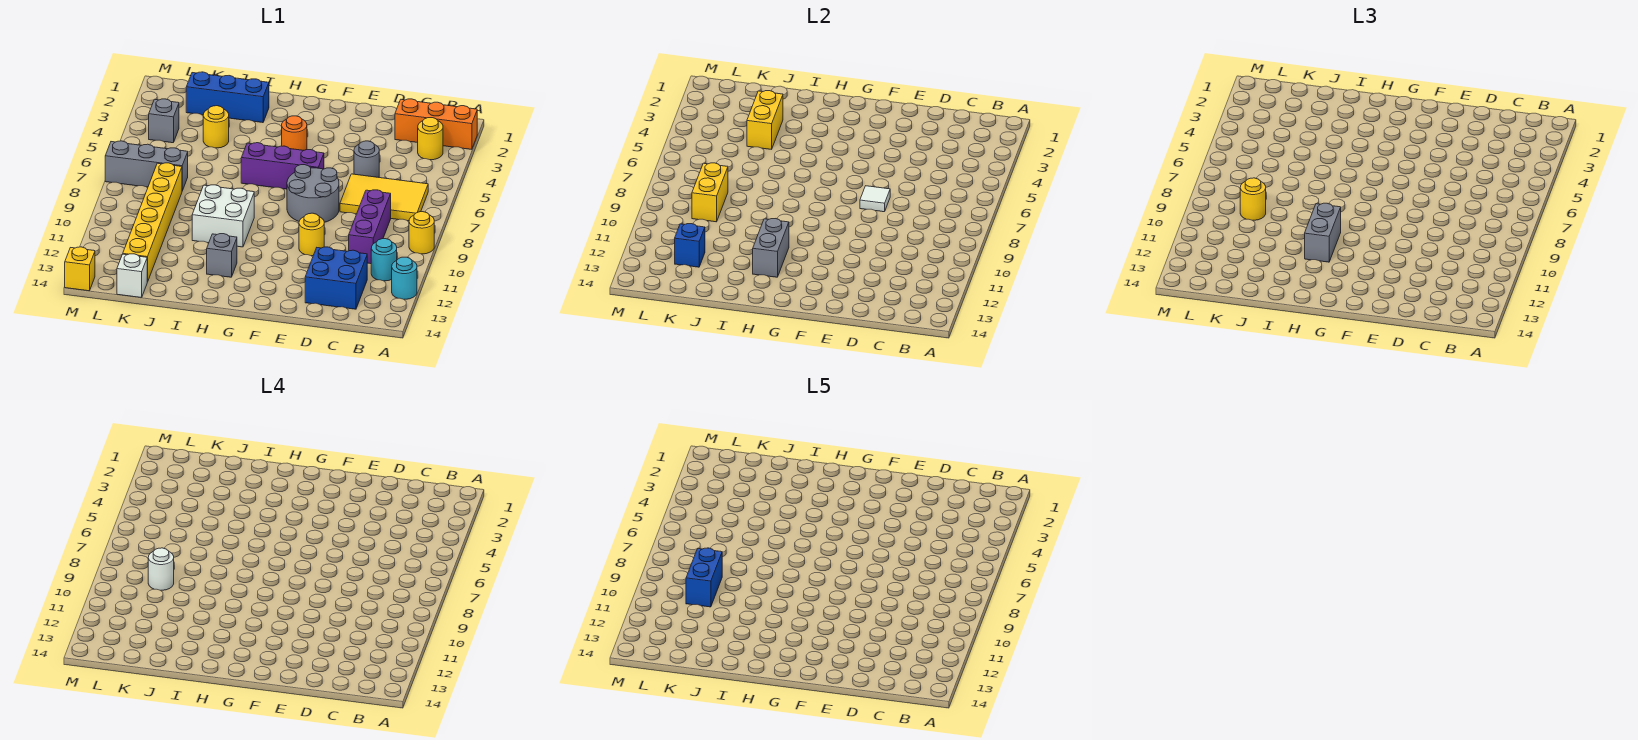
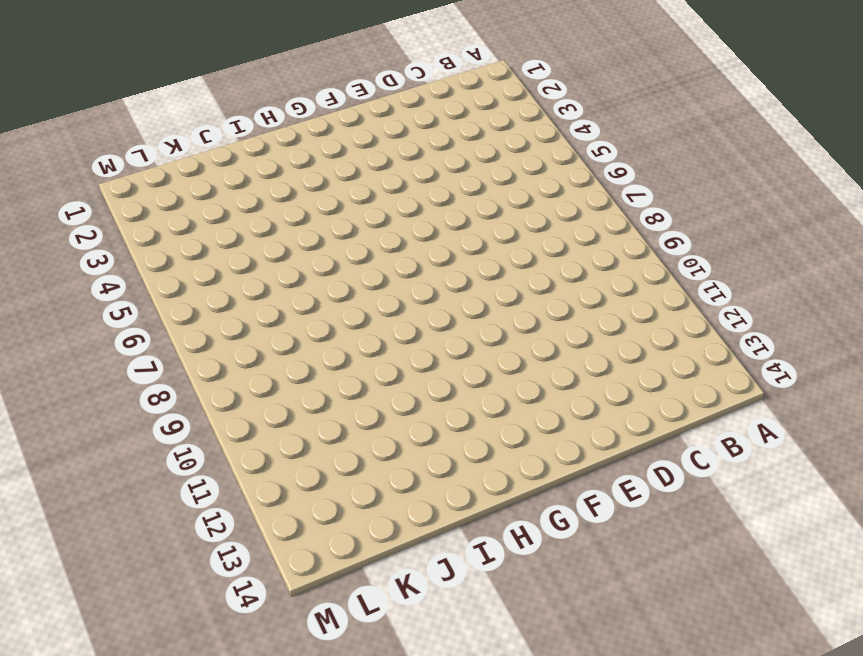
none -> orange 1x3 brick [395,99,477,149]
none -> yellow 1x1 round brick [409,212,434,254]
none -> cyan 1x1 round brick [392,257,417,299]
none -> yellow 1x1 round brick [418,118,443,160]

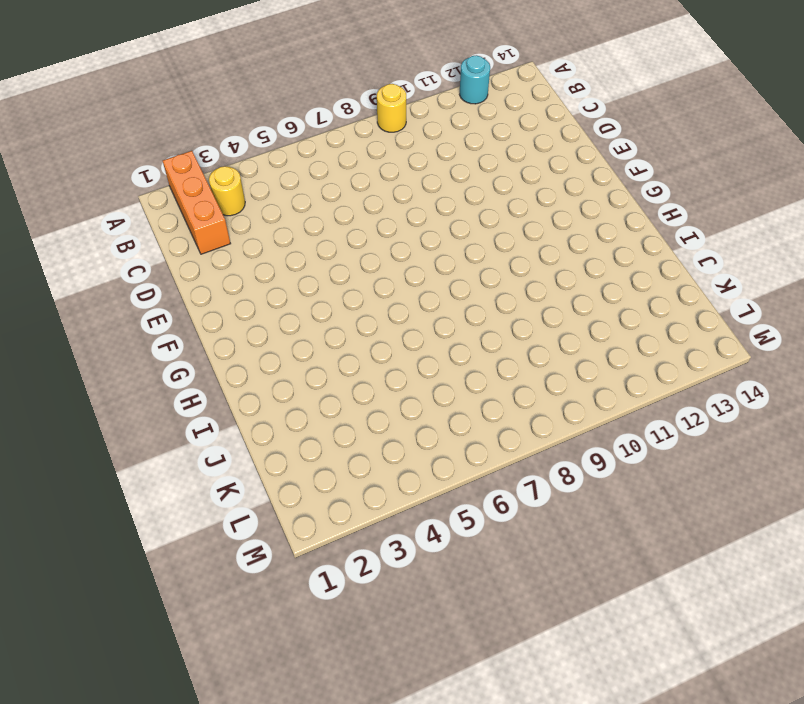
none -> yellow 2x3 tile [340,174,428,221]
none -> cyan 1x1 round brick [371,239,397,281]
none -> purple 1x3 brick [349,190,391,264]
none -> blue 2x2 brick [305,247,367,309]

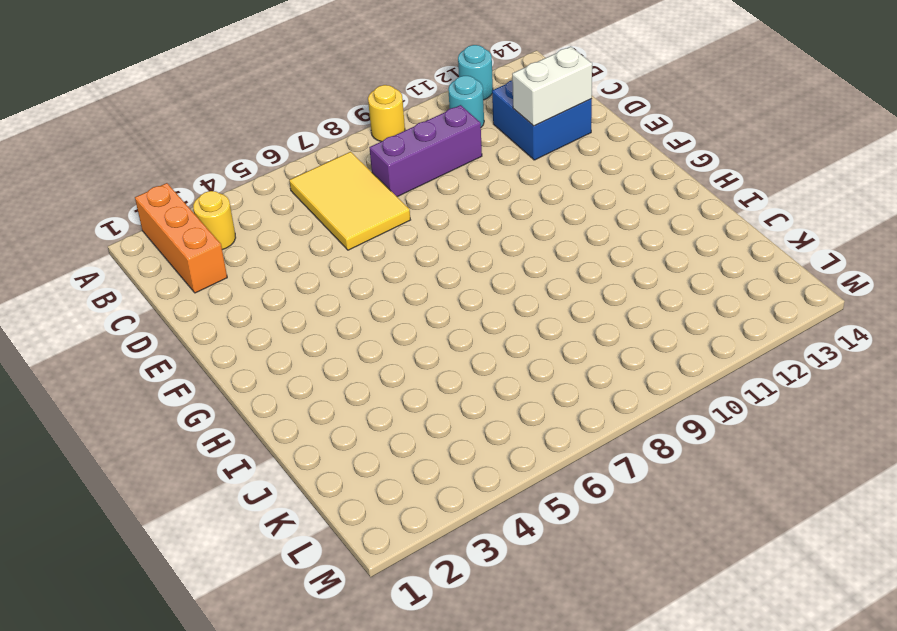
white 1x2 brick [512,47,592,126] -> none
none -> grey 1x1 round brick [354,141,379,177]
none -> grey 2x2 round brick [287,165,339,222]
none -> yellow 1x1 round brick [299,213,324,256]
none -> purple 1x3 brick [241,143,324,189]

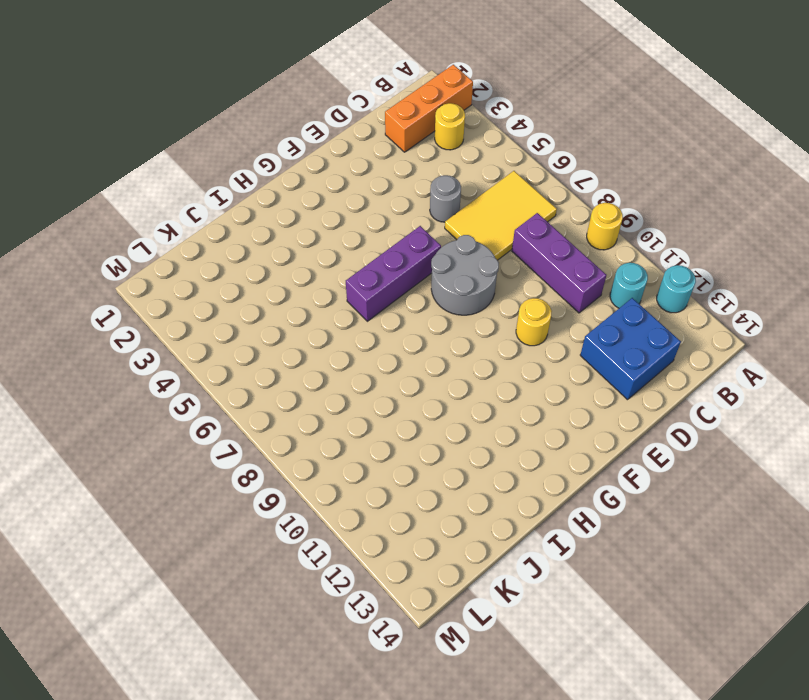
none -> orange 1x1 round brick [282,116,307,150]
none -> white 2x2 brick [192,185,254,247]
none -> grey 1x1 brick [207,234,237,277]
none -> blue 1x3 brick [186,72,269,123]

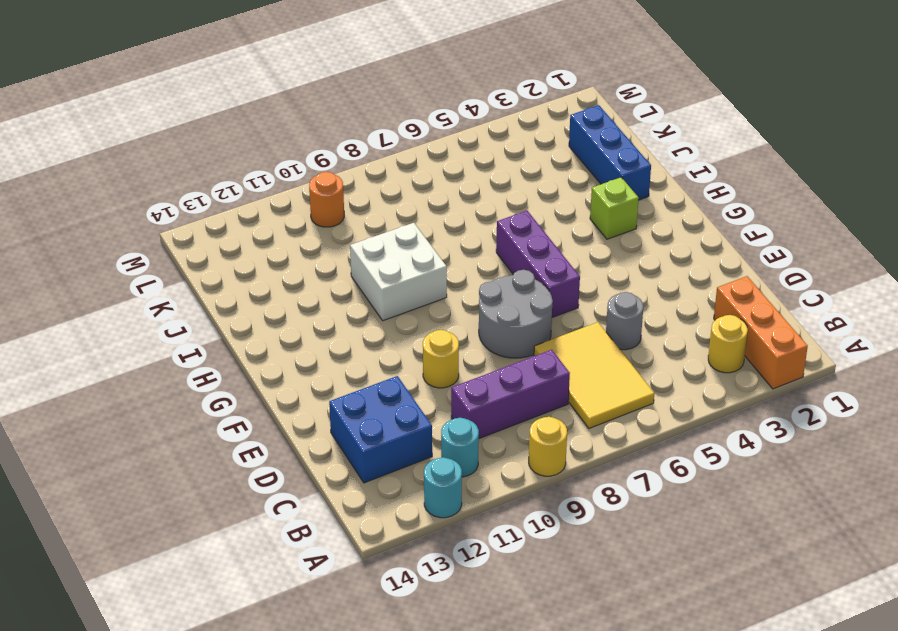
lime 1x1 brick [590,177,639,239] -> none
orange 1x1 round brick [309,172,344,227] -> orange 1x1 round brick moved to [282,116,307,150]
none -> grey 1x1 brick [207,234,237,277]
none -> yellow 1x1 round brick [203,106,229,148]
none -> grey 1x3 brick [105,141,188,191]
none -> yellow 1x6 brick [123,163,182,282]

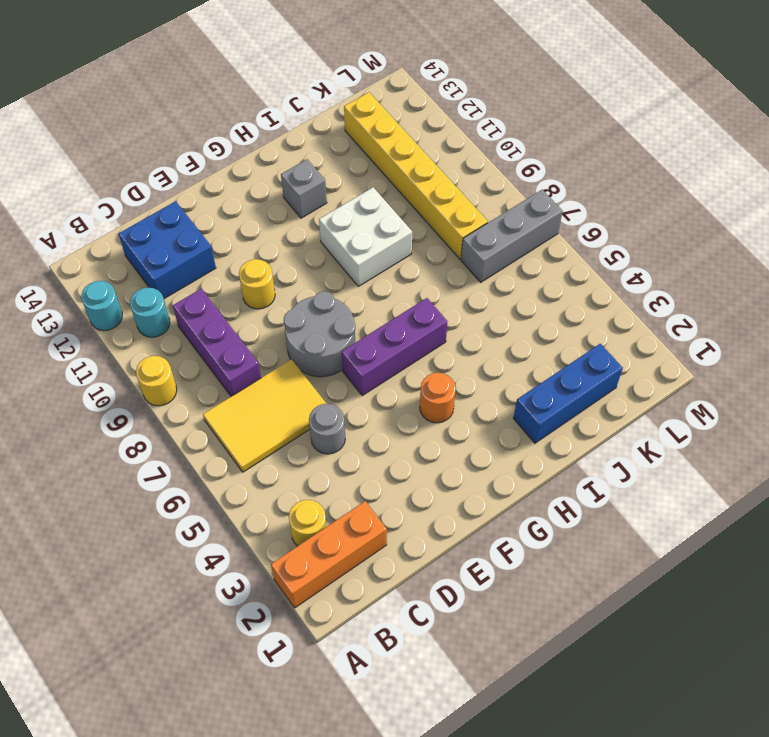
none -> yellow 1x1 round brick [203,106,229,148]
none -> white 1x1 brick [117,254,147,298]
none -> grey 1x1 brick [149,99,179,143]
none -> yellow 1x1 brick [65,247,95,291]

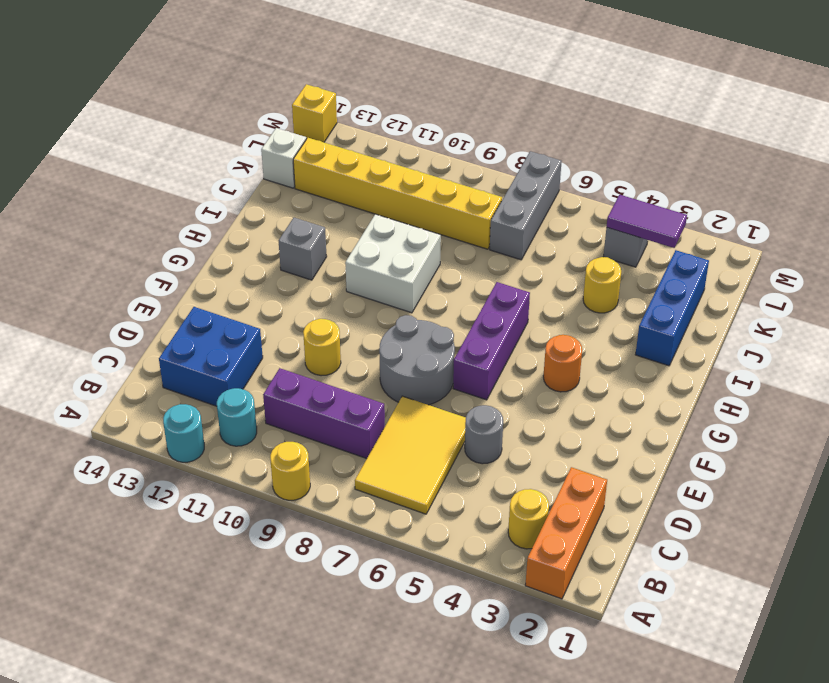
purple 1x2 tile [607,195,687,248] -> none
none -> white 1x1 tile [860,186,890,212]
none -> grey 1x2 brick [753,219,789,277]
none -> yellow 1x2 brick [747,91,783,149]
none -> yellow 1x2 brick [692,163,728,222]

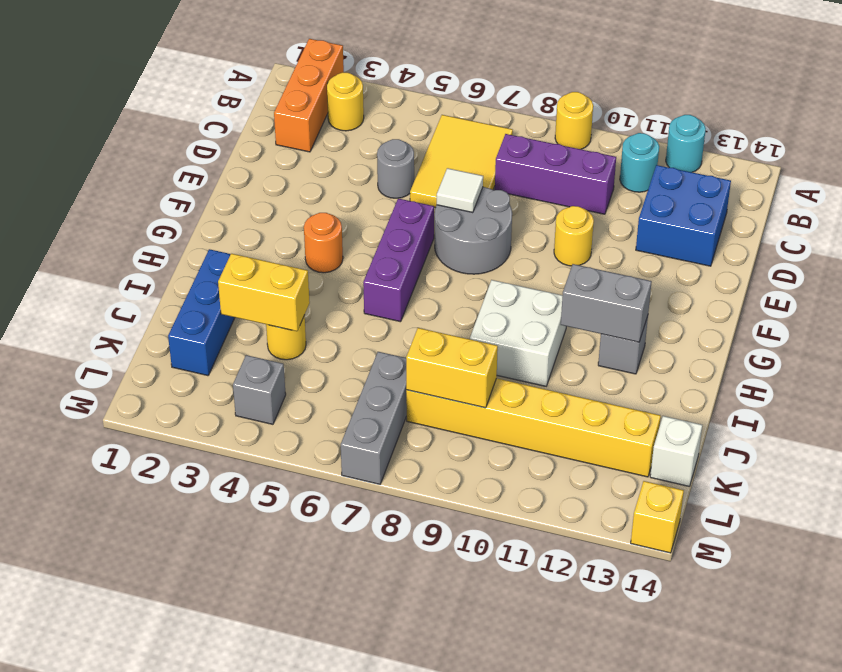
none -> blue 1x1 brick [675,224,705,267]
none -> grey 1x2 brick [1305,203,1341,262]
none -> yellow 1x1 round brick [1240,178,1266,220]
none -> white 1x1 round brick [148,548,174,590]

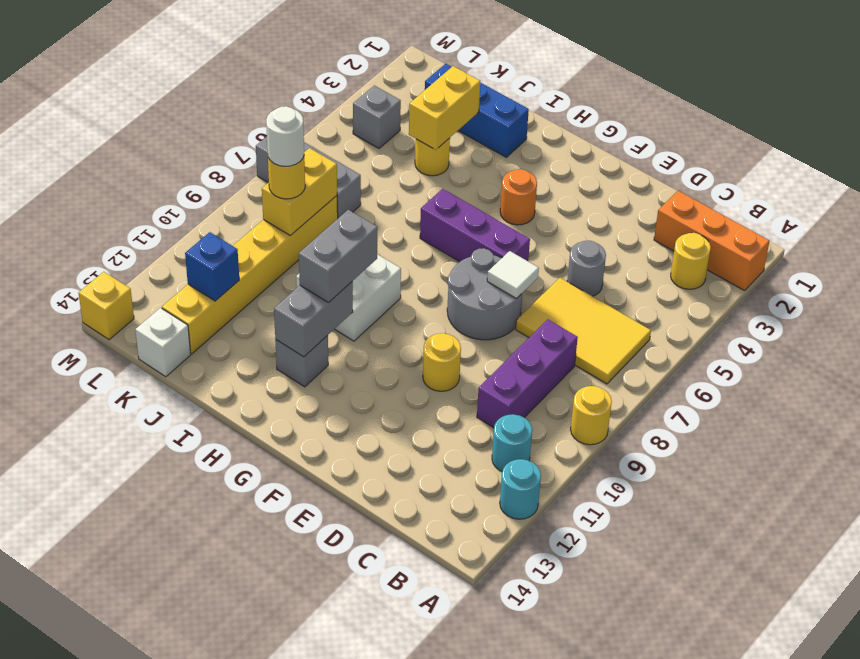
none -> blue 2x2 brick [305,247,367,309]
none -> blue 1x2 brick [686,548,722,607]

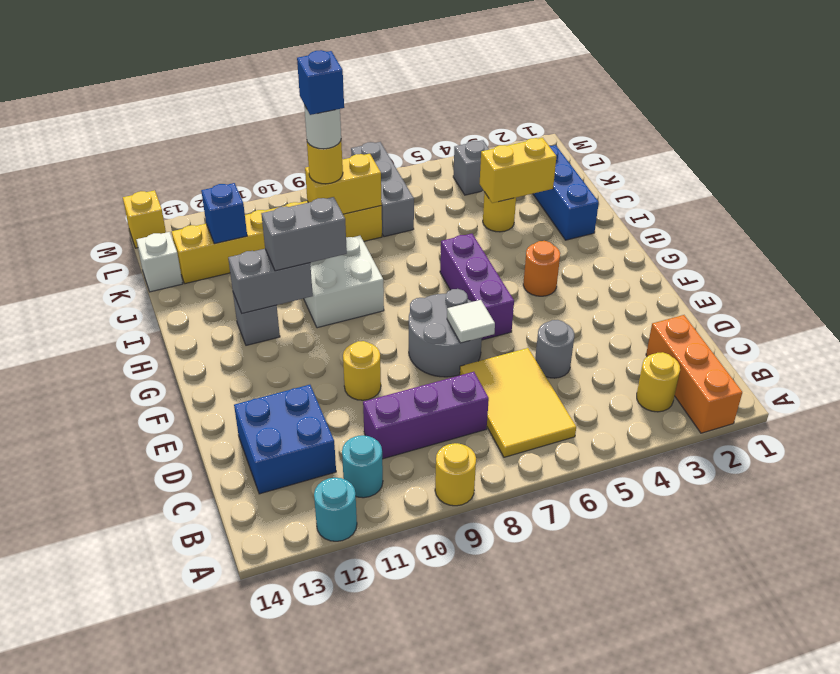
blue 1x1 brick [297,50,344,115] -> blue 1x2 brick [686,548,722,607]

